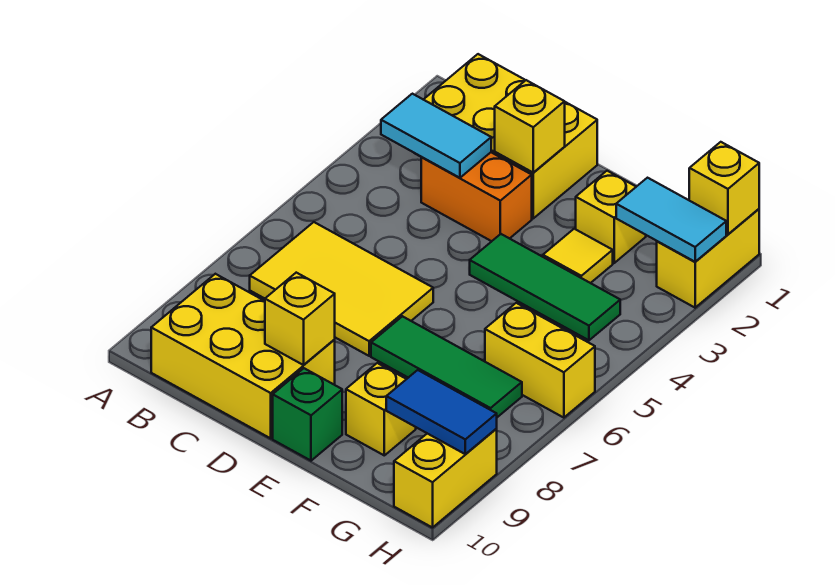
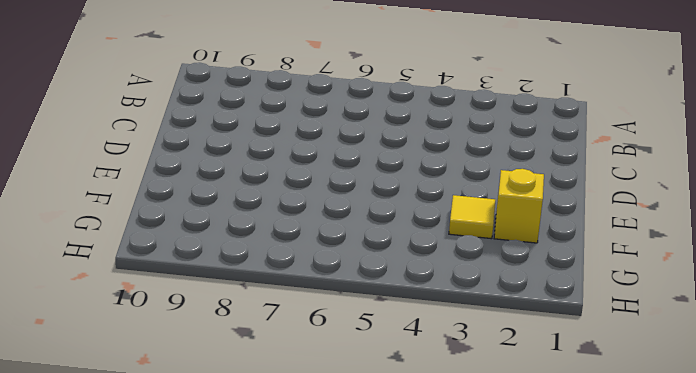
none -> yellow 2x3 brick [423,54,597,218]
none -> yellow 2x3 tile [250,222,433,356]
none -> yellow 2x3 brick [151,274,335,438]

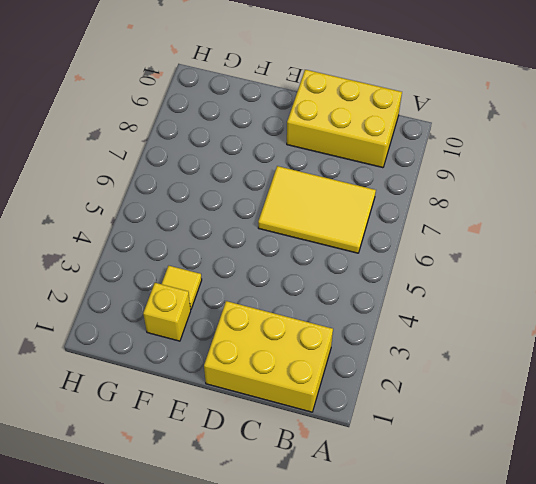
none -> orange 1x2 brick [421,152,532,241]
none -> green 1x3 tile [470,234,620,340]
none -> green 1x3 tile [371,316,522,417]

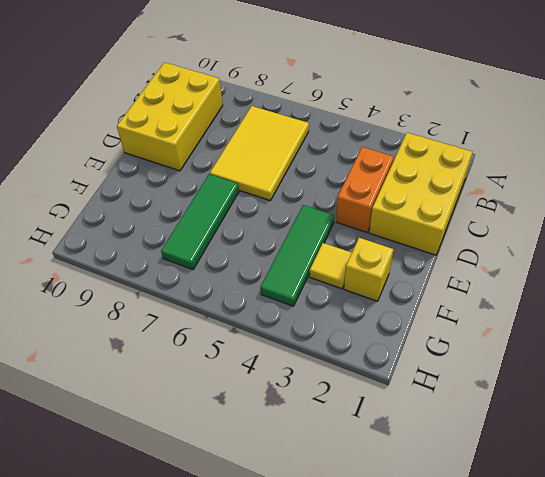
none -> green 1x1 brick [273,368,342,461]
none -> yellow 1x1 brick [346,363,416,455]
none -> yellow 1x2 brick [485,303,595,418]

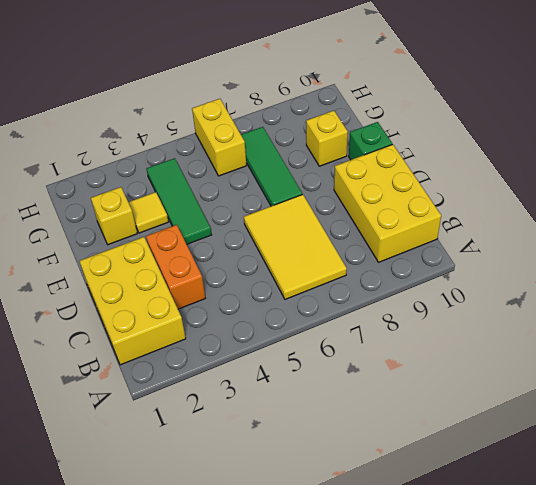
none -> yellow 1x2 brick [657,209,759,308]
none -> yellow 1x2 brick [394,429,497,528]
none -> cyan 1x2 tile [381,94,491,178]

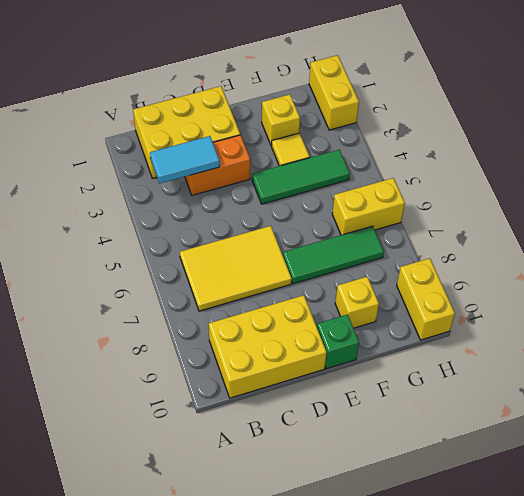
none -> yellow 1x1 brick [495,80,565,172]
none -> yellow 1x1 brick [265,273,335,365]
none -> cyan 1x2 tile [616,178,726,262]

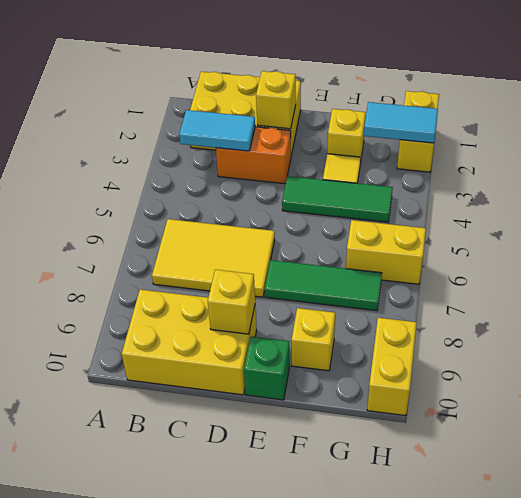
none -> blue 1x2 tile [386,370,497,454]
none -> yellow 1x1 brick [689,142,759,234]

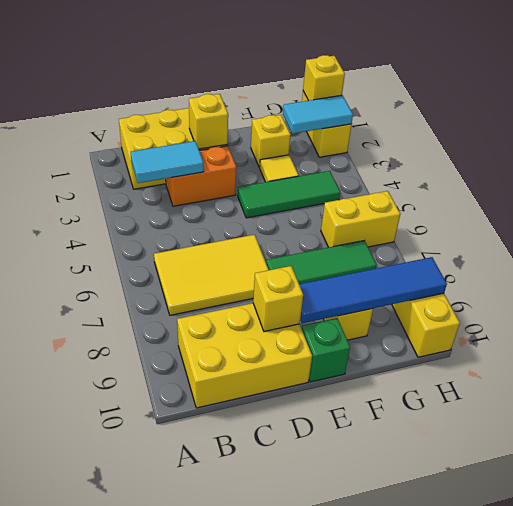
blue 1x4 tile [299,257,447,323] -> blue 1x2 tile [386,370,497,454]

